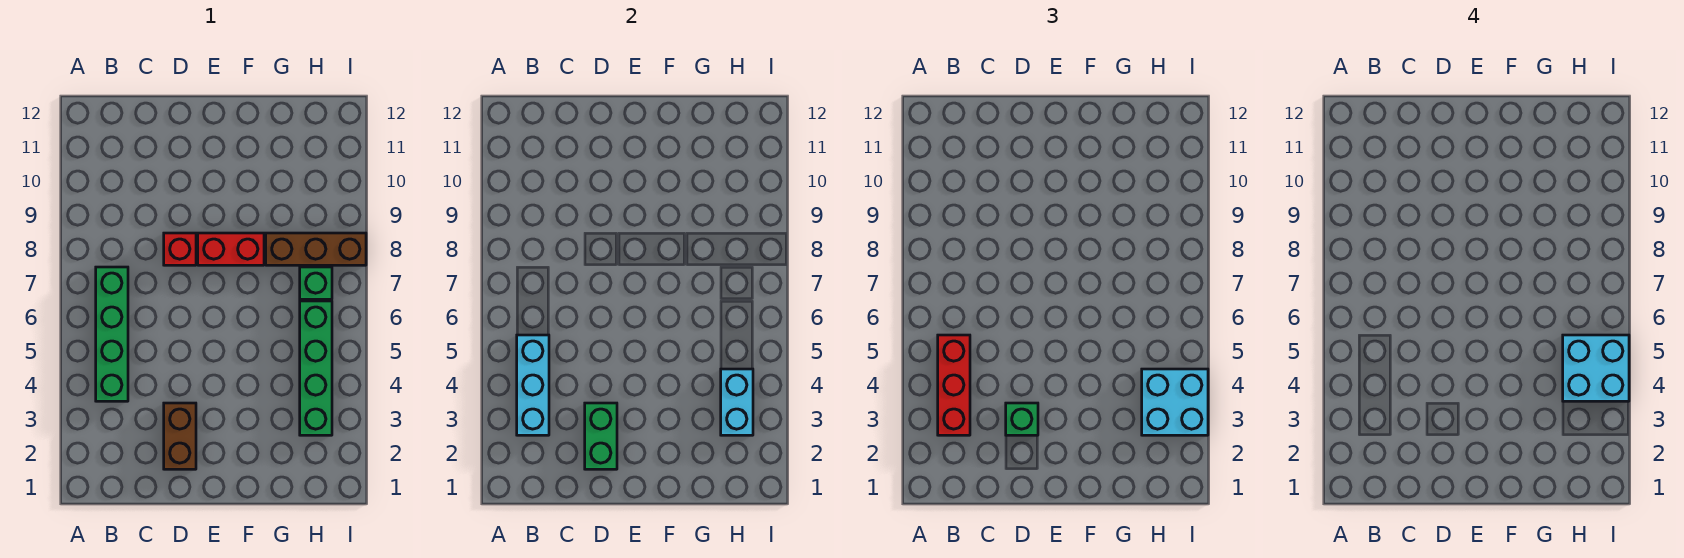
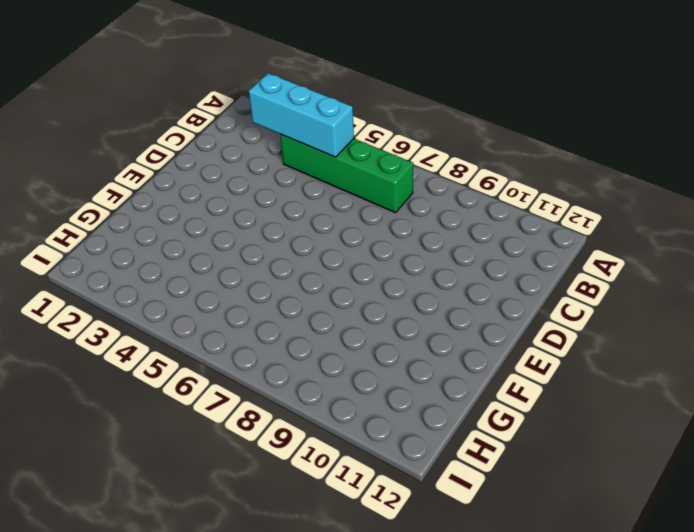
none -> brown 1x2 brick [164,403,196,469]
none -> red 1x1 brick [164,233,196,265]
none -> red 1x2 brick [198,233,264,265]

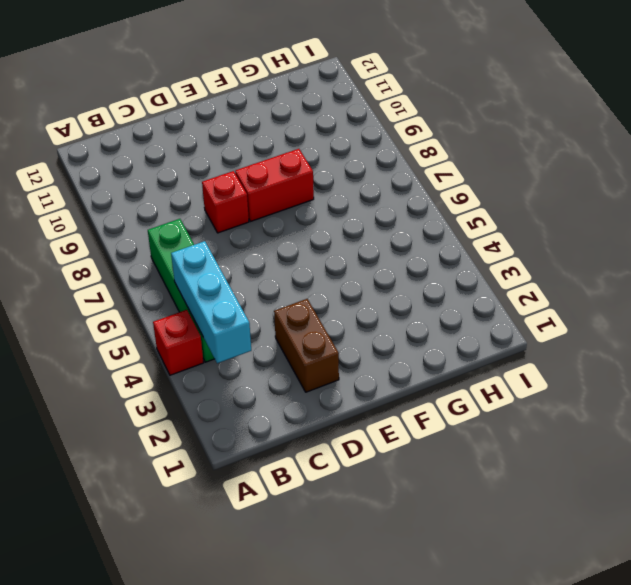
red 1x1 brick [153,310,204,375] -> none
none -> brown 1x3 brick [266,233,366,265]
none -> green 1x4 brick [300,301,332,435]
none -> green 1x1 brick [300,267,332,299]

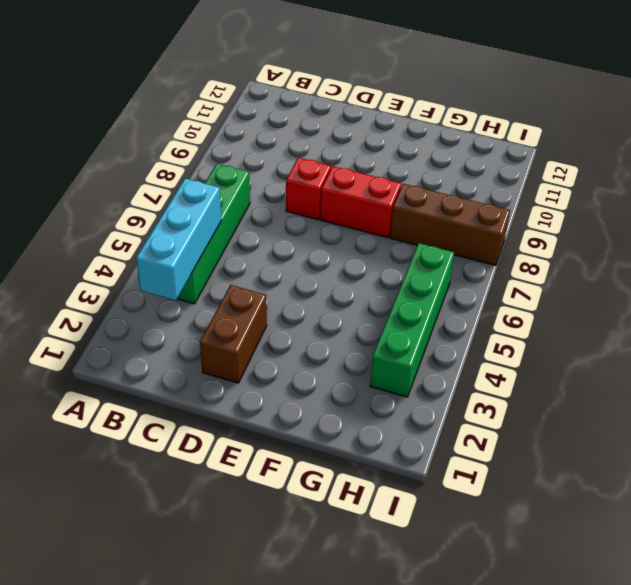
none -> green 1x1 brick [300,267,332,299]
none -> green 1x2 brick [585,403,617,469]
none -> cyan 1x2 brick [721,369,753,435]

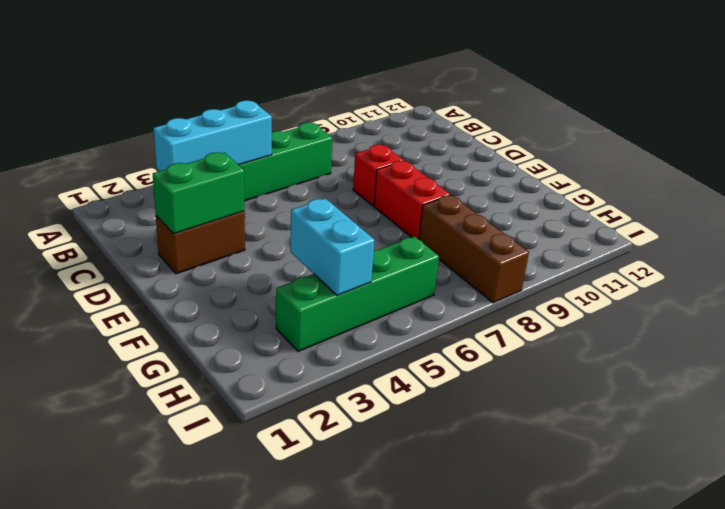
cyan 1x2 brick [290,198,375,296] -> cyan 1x2 brick turned to [721,369,753,435]
none -> green 1x1 brick [300,267,332,299]
none -> red 1x3 brick [938,335,970,435]
none -> green 1x1 brick [1006,403,1038,435]

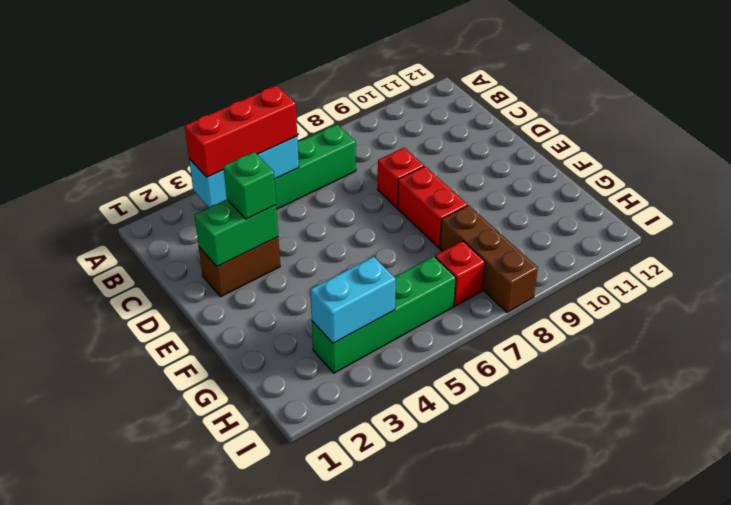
red 1x1 brick [435,241,485,306] -> green 1x1 brick [300,267,332,299]
none -> cyan 2x2 brick [1142,369,1208,435]
none -> cyan 2x2 brick [1563,335,1629,401]

